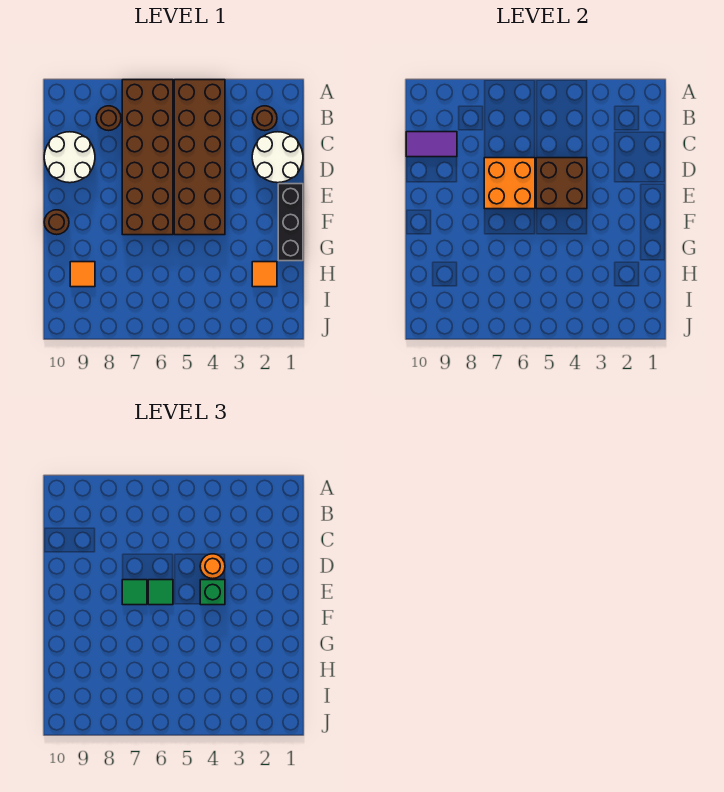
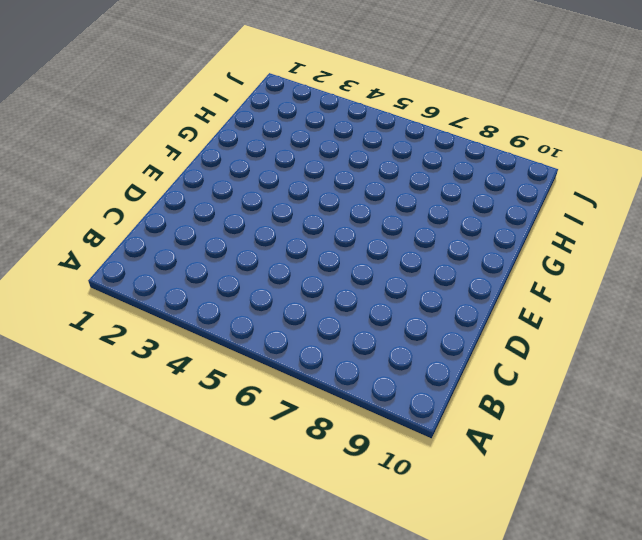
none -> brown 2x6 brick [174,80,225,235]
none -> brown 2x6 brick [122,80,173,235]
none -> brown 1x1 round brick [252,106,277,131]

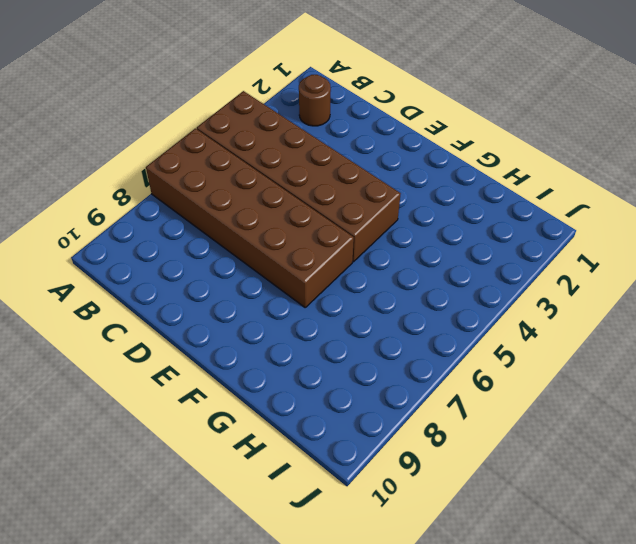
none -> brown 1x1 round brick [96,106,121,131]
none -> white 2x2 round brick [252,132,303,183]
none -> white 2x2 round brick [44,132,95,183]

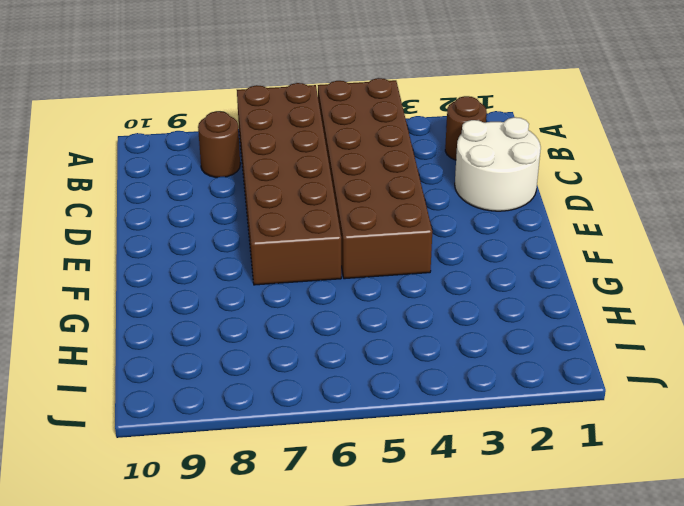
none -> white 2x2 round brick [44,132,95,183]
none -> black 1x3 brick [278,184,303,261]
none -> brown 1x1 round brick [44,210,69,235]

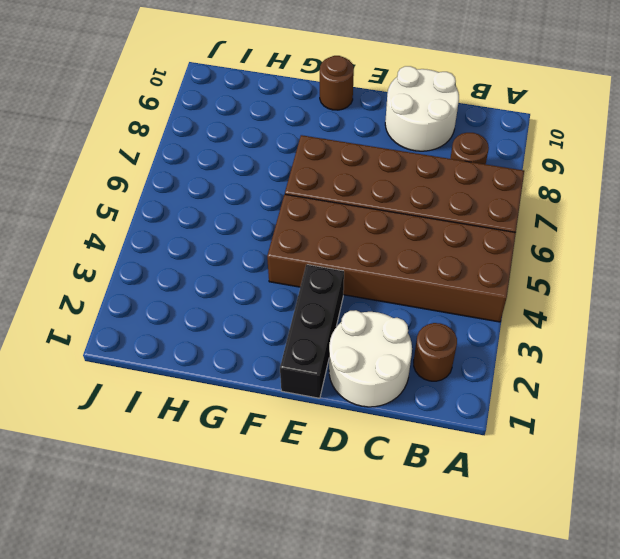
black 1x3 brick [280,265,344,398] -> black 1x3 brick turned to [278,184,303,261]
none -> orange 1x1 tile [252,262,277,287]
none -> orange 1x1 tile [70,262,95,287]
none -> purple 1x2 tile [406,132,457,157]

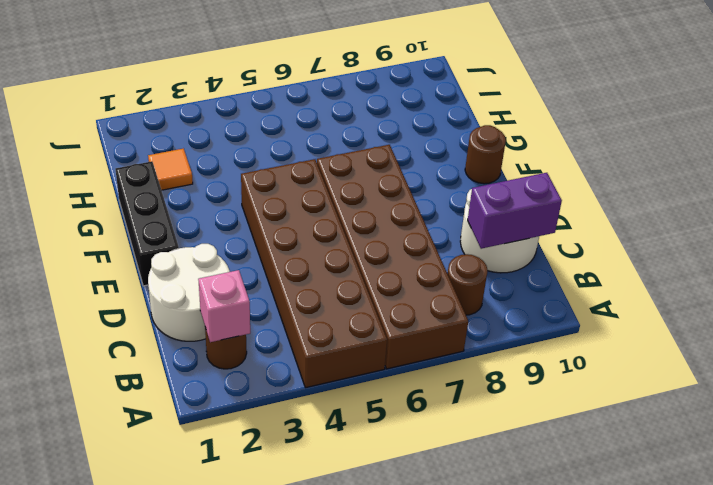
pink 1x1 brick [198,270,250,342] -> none
purple 1x2 brick [468,173,562,249] -> purple 1x2 tile [406,132,457,157]
none -> orange 1x1 tile [70,262,95,287]
none -> brown 2x2 brick [536,158,587,209]
none -> orange 2x2 brick [484,158,535,209]

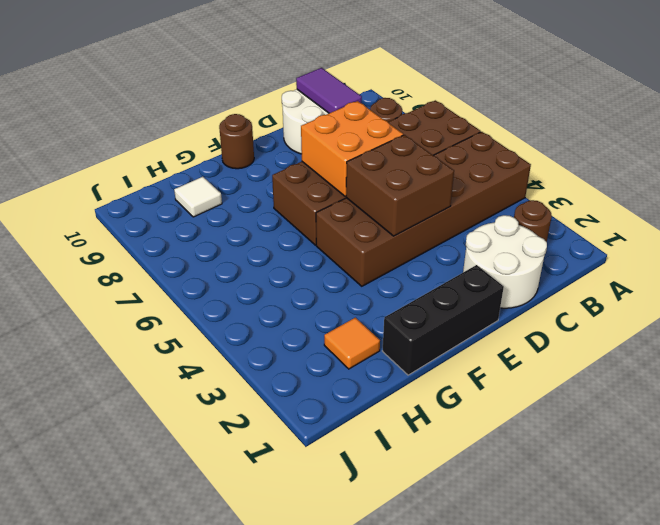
white 1x1 tile [174,177,222,217] -> orange 1x1 tile [70,262,95,287]
none -> orange 1x1 round brick [200,554,225,579]
none -> green 1x1 brick [200,580,225,605]
none -> green 1x1 tile [148,580,173,605]

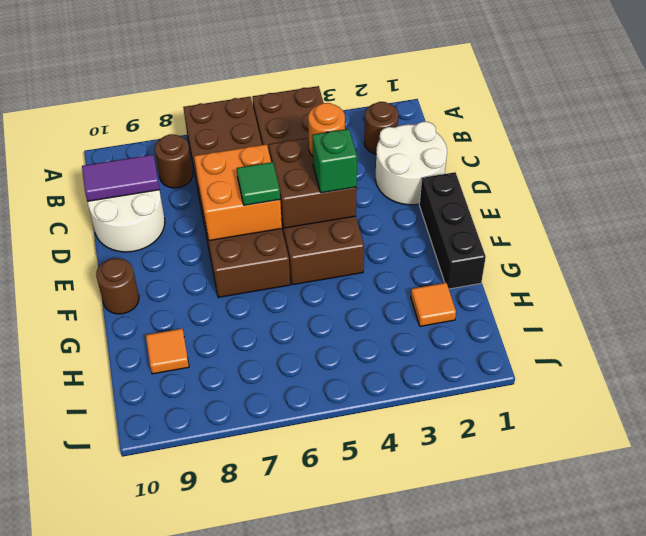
none -> green 1x1 tile [122,580,147,605]

